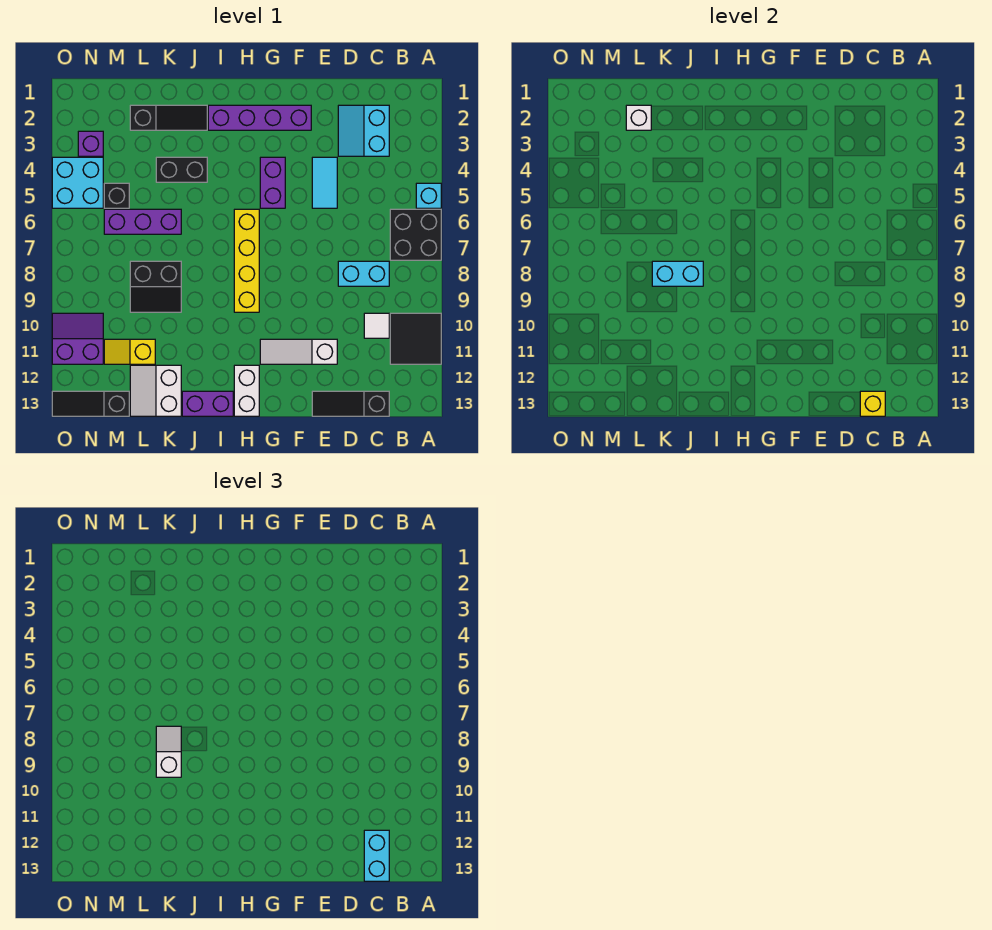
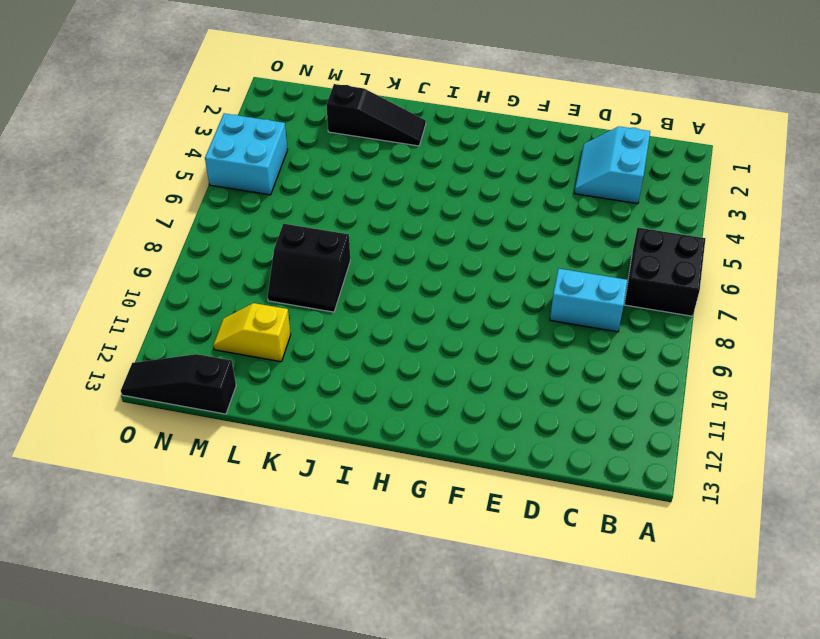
none -> cyan 1x1 brick [416,183,441,208]
none -> black 2x2 tile [390,313,441,364]
none -> white 1x1 tile [364,313,389,338]
none -> black 1x3 slope [312,391,389,416]

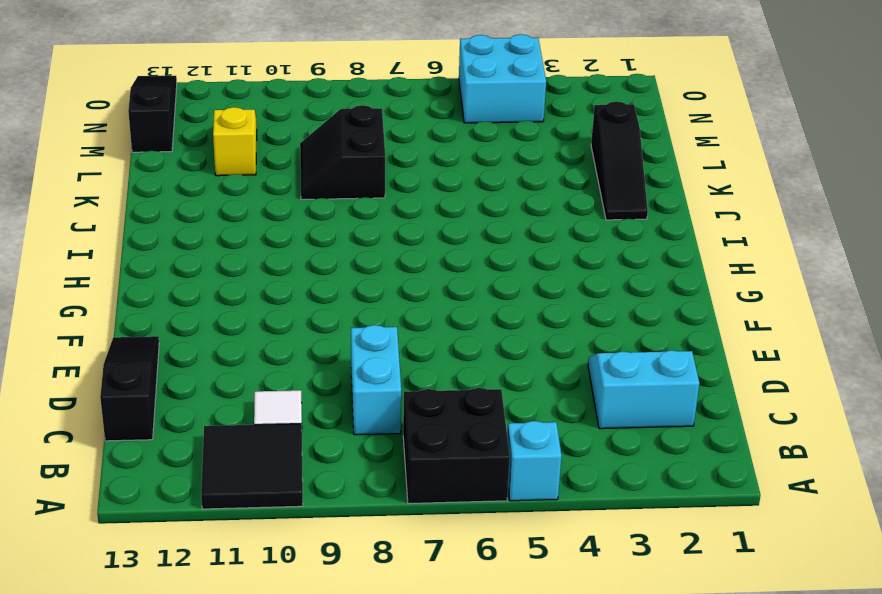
none -> cyan 1x2 tile [312,157,337,208]
none -> white 1x3 slope [260,339,337,364]
none -> purple 1x4 brick [208,105,311,130]
none -> purple 1x2 brick [260,157,285,208]

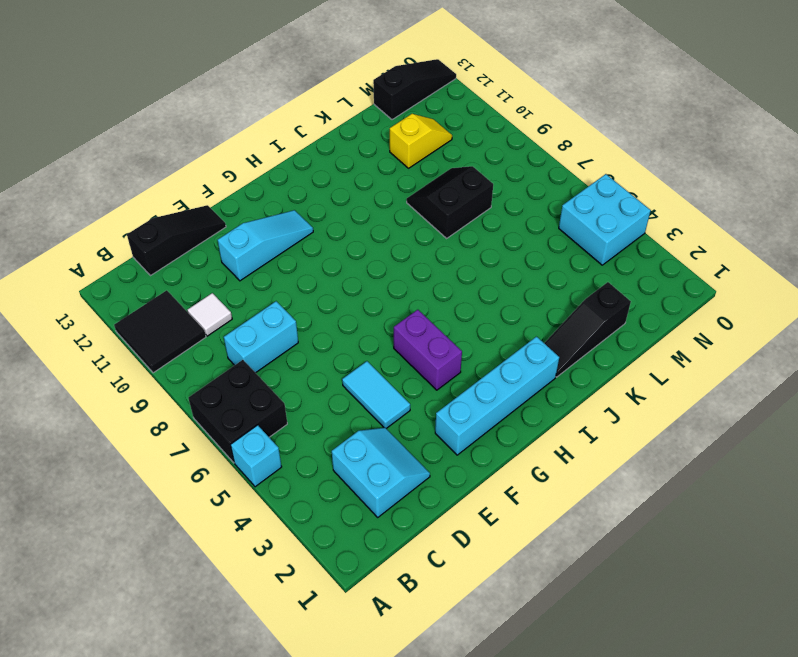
cyan 1x3 slope [218,210,313,281] -> white 1x3 slope [260,339,337,364]
cyan 1x4 brick [435,337,559,455] -> purple 1x4 brick [208,105,311,130]
none -> yellow 1x4 brick [234,209,259,312]
none -> white 1x2 brick [234,365,259,416]
none -> purple 1x2 brick [182,391,233,416]
none -> black 1x2 brick [156,157,207,182]

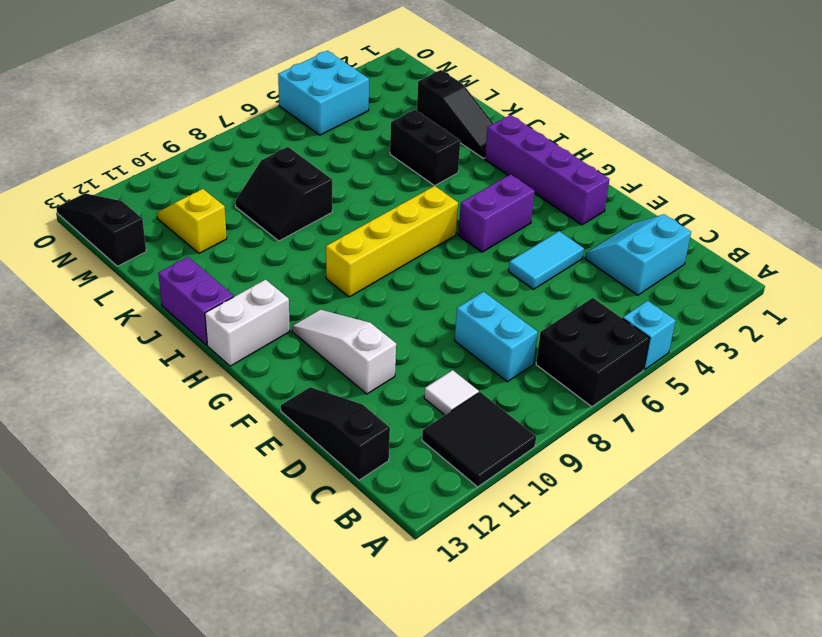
none -> purple 1x3 brick [104,209,181,234]
none -> white 2x2 slope [130,365,181,416]
none -> black 1x1 brick [104,183,129,208]
none -> purple 1x1 brick [78,131,103,156]

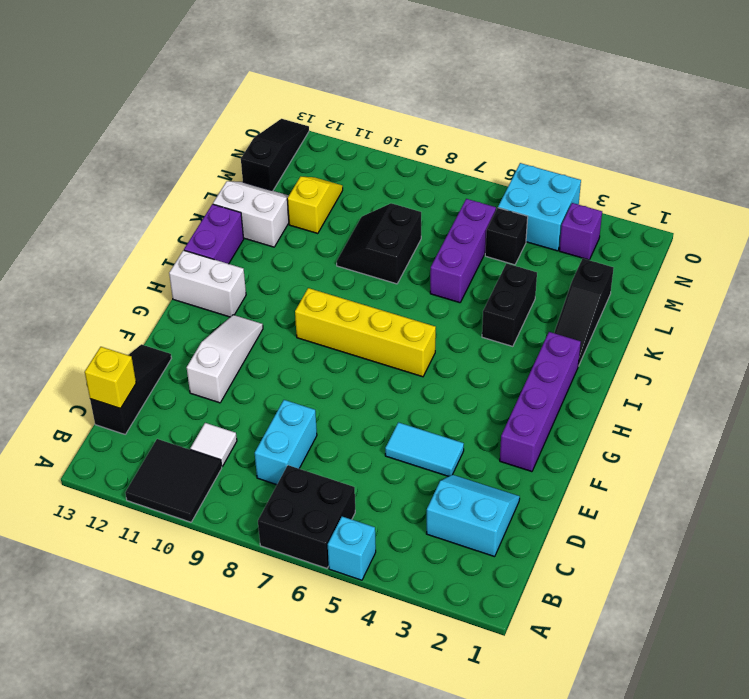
none -> purple 1x2 brick [260,157,285,208]
none -> purple 2x2 slope [52,313,103,364]
none -> cyan 1x2 brick [652,261,703,286]
none -> white 1x1 brick [626,105,651,130]

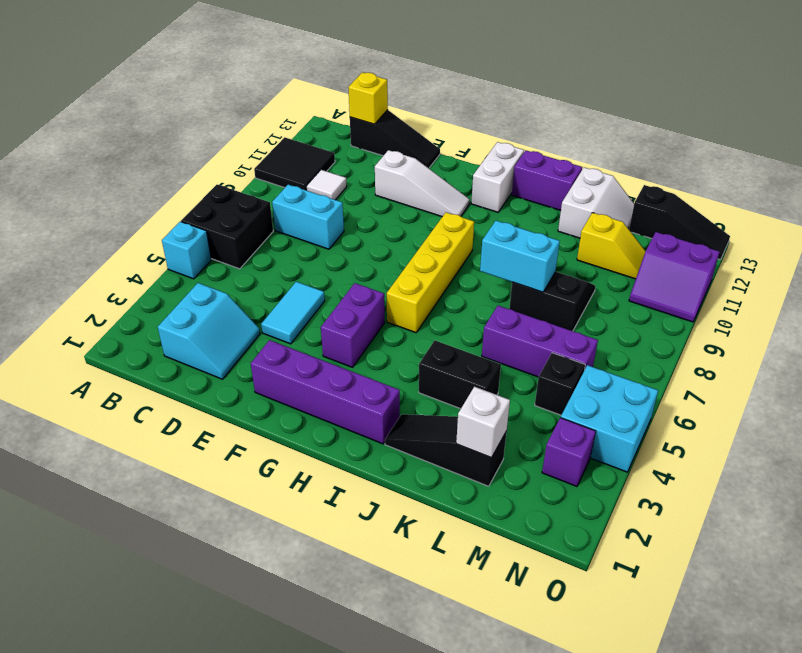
none -> cyan 1x2 brick [364,830,389,881]
none -> white 1x2 slope [156,726,181,777]

